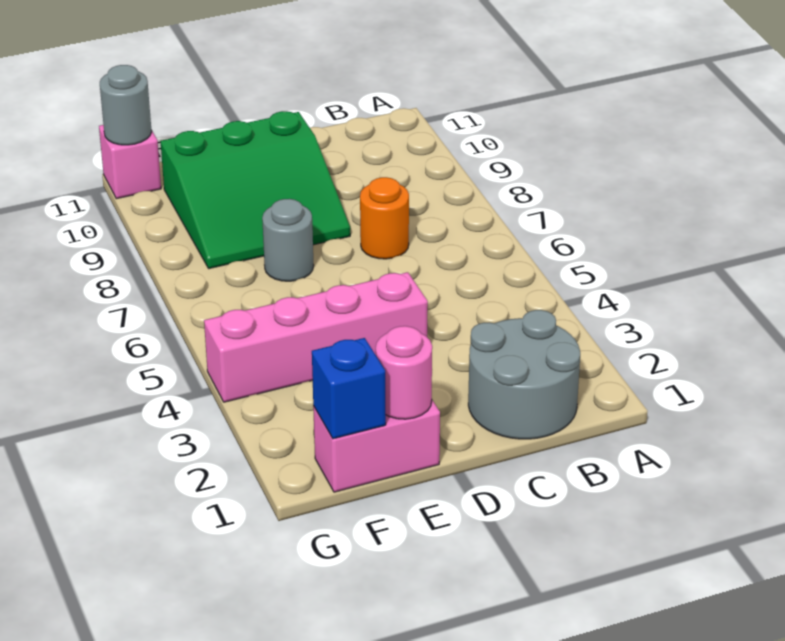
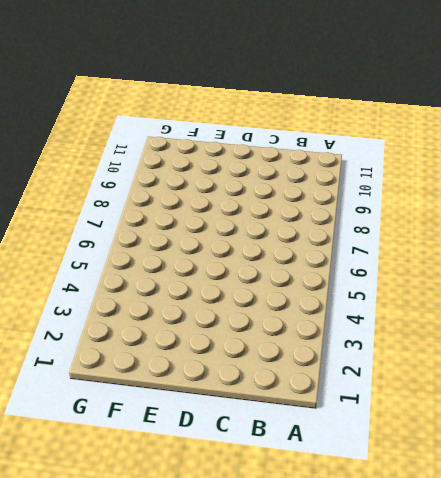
none -> grey 2x2 round brick [468,310,580,439]
none -> orange 1x1 round brick [360,177,409,259]

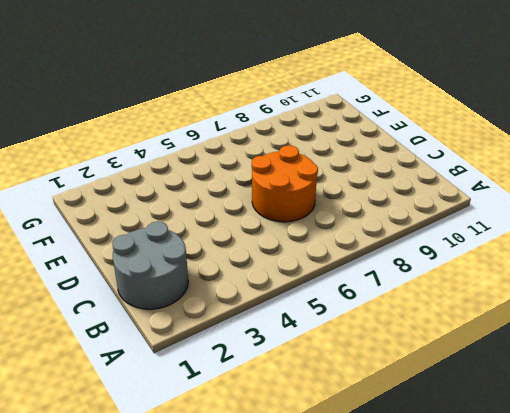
orange 2x2 round brick [252,145,318,222] -> orange 1x1 round brick [360,177,409,259]
none -> pink 1x4 brick [204,272,428,402]
none -> green 3x3 slope [160,111,350,269]

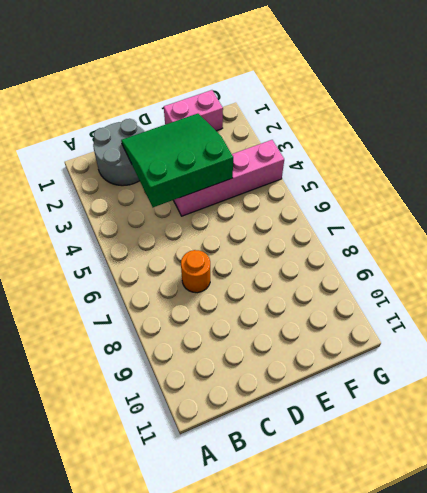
green 3x3 slope [121,114,233,207] -> green 3x3 slope moved to [160,111,350,269]
none -> grey 1x1 round brick [262,199,314,281]
none -> pink 1x1 brick [99,125,161,199]

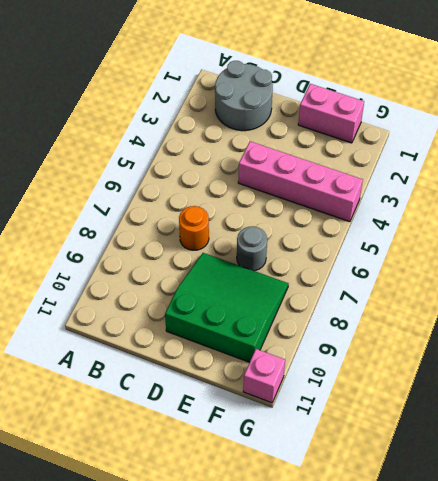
none -> pink 1x1 round brick [376,326,432,419]
none -> blue 1x1 brick [312,338,386,439]

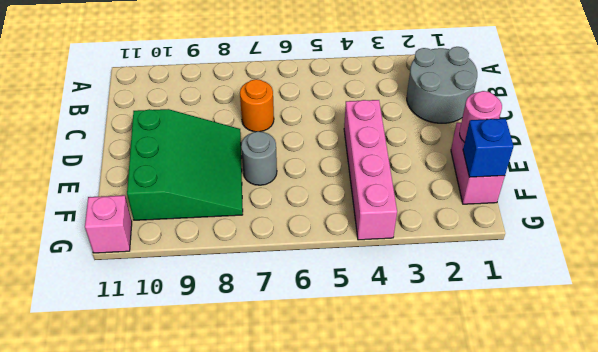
none -> grey 1x1 round brick [100,65,152,145]

